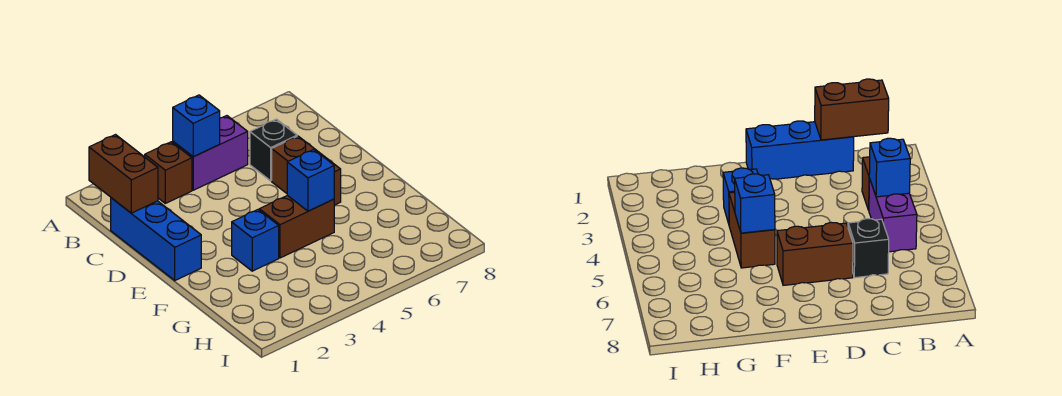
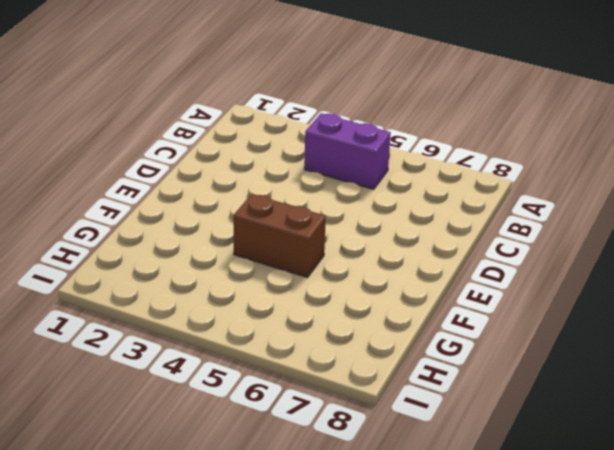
none -> brown 1x1 brick [145,142,192,203]
none -> blue 1x3 brick [111,198,201,280]

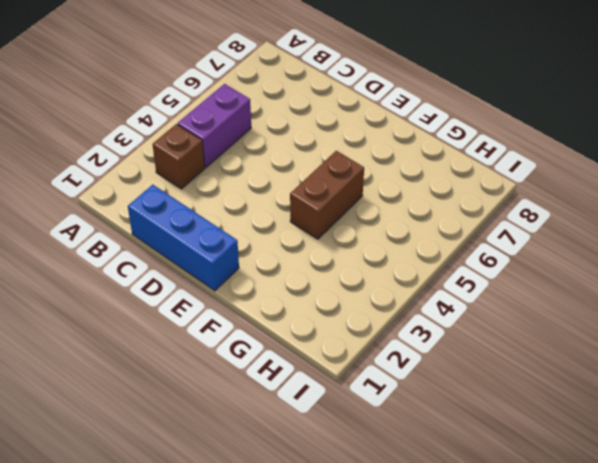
none -> black 1x1 brick [250,119,297,181]
none -> brown 1x2 brick [272,136,341,205]

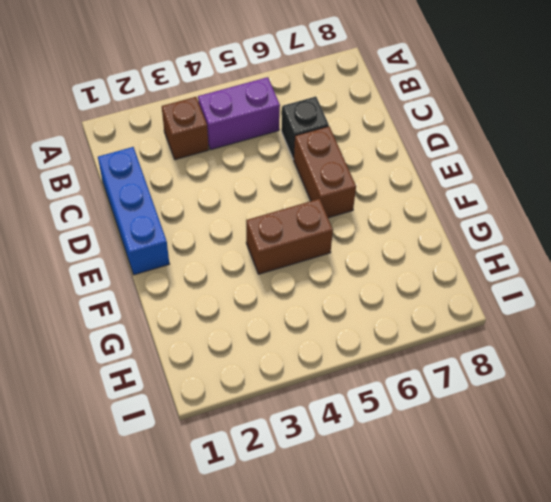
none -> blue 1x1 brick [232,210,279,271]
none -> brown 1x2 brick [89,135,158,213]

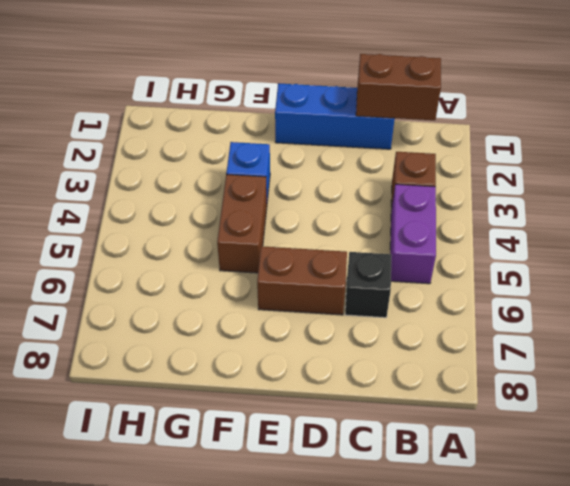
none -> blue 1x1 brick [173,95,220,157]
none -> blue 1x1 brick [287,149,334,211]

